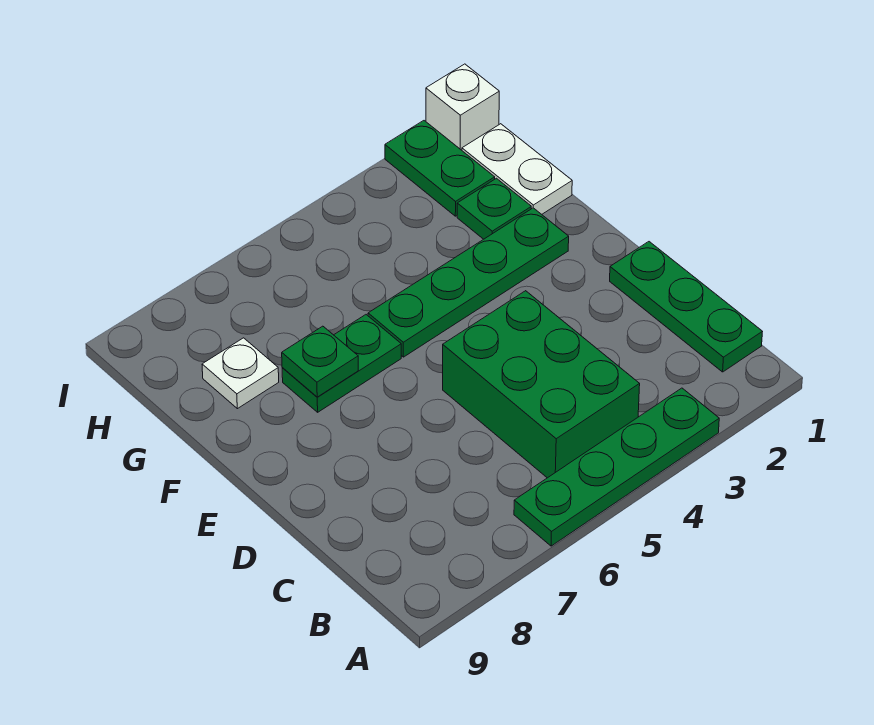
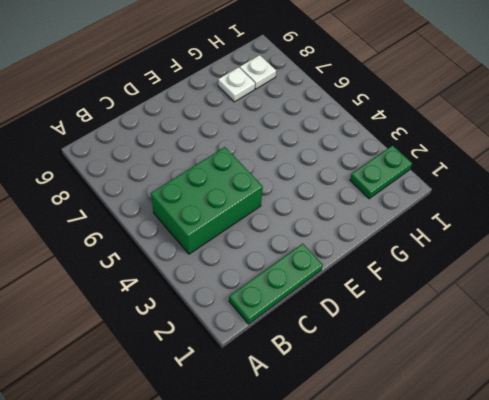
white 1x1 plate [240,55,276,89] -> none
none -> green 1x4 plate [514,388,719,546]
none -> green 1x4 plate [368,208,569,357]

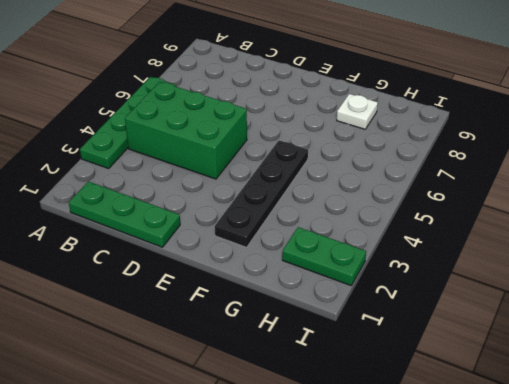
black 1x4 plate [215,140,308,247] -> green 1x4 plate [368,208,569,357]
none -> green 1x2 plate [282,315,401,412]
none -> white 1x2 plate [462,124,572,214]

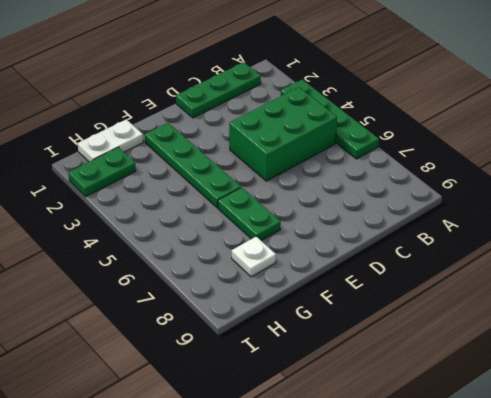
none -> green 1x1 plate [457,178,531,239]
none -> white 1x1 brick [426,64,499,150]

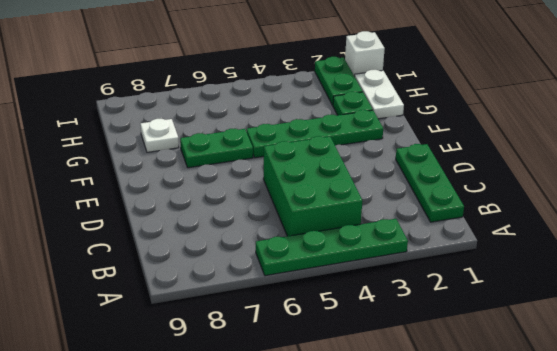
none -> green 1x1 plate [282,326,358,397]

